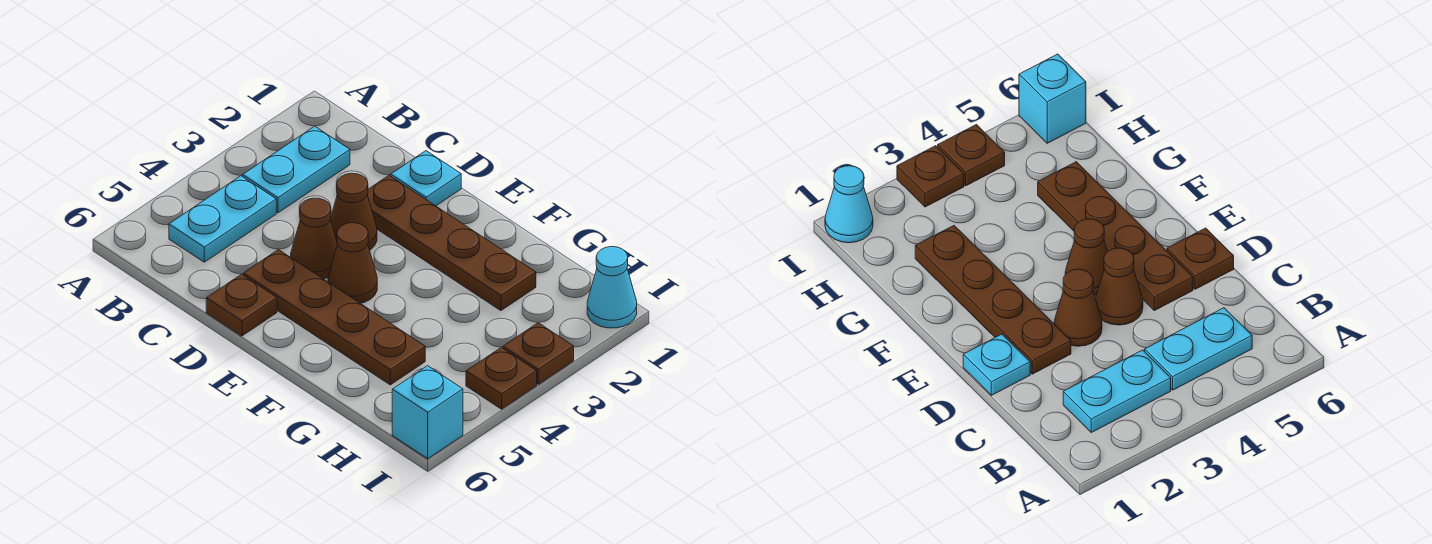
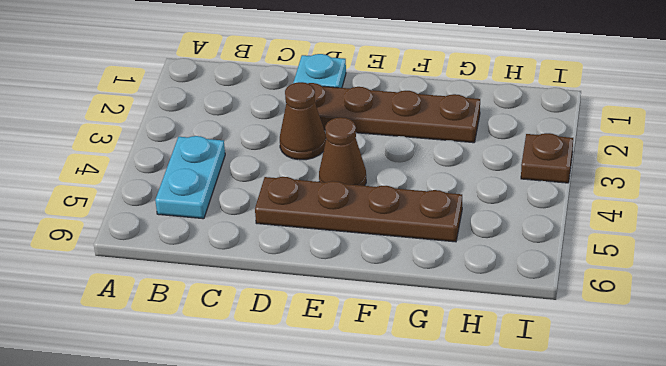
none -> cyan 1x2 plate [243,126,350,213]
none -> brown 1x1 cone [291,198,337,279]
none -> brown 1x1 plate [206,274,277,336]

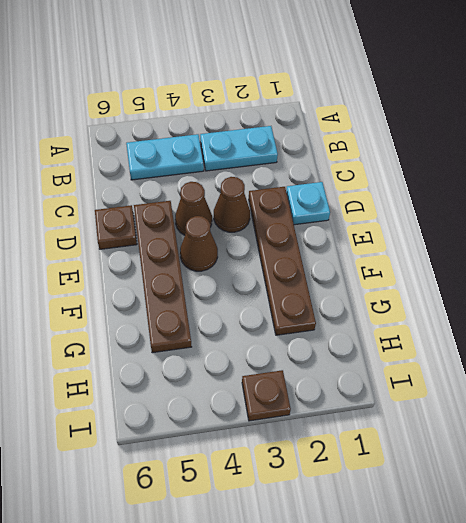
none -> cyan 1x1 cone [587,247,637,328]
none -> brown 1x1 plate [466,347,537,409]
none -> cyan 1x1 brick [392,366,463,459]

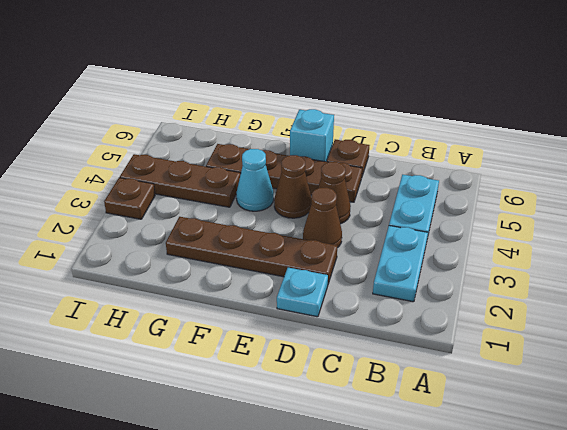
cyan 1x1 brick [290,109,334,162] -> cyan 1x1 brick moved to [392,366,463,459]
cyan 1x1 cone [236,149,274,211] -> cyan 1x1 cone moved to [587,247,637,328]
brown 1x3 plate [120,154,241,207] -> brown 1x1 plate [466,347,537,409]

